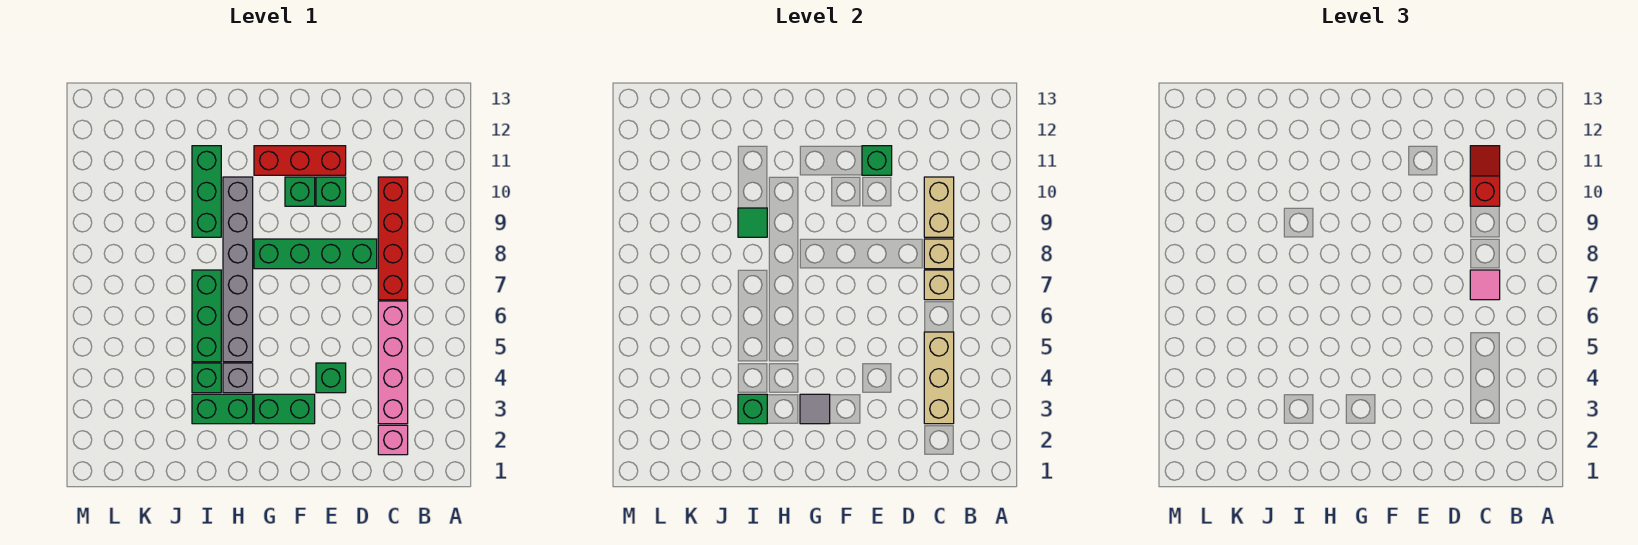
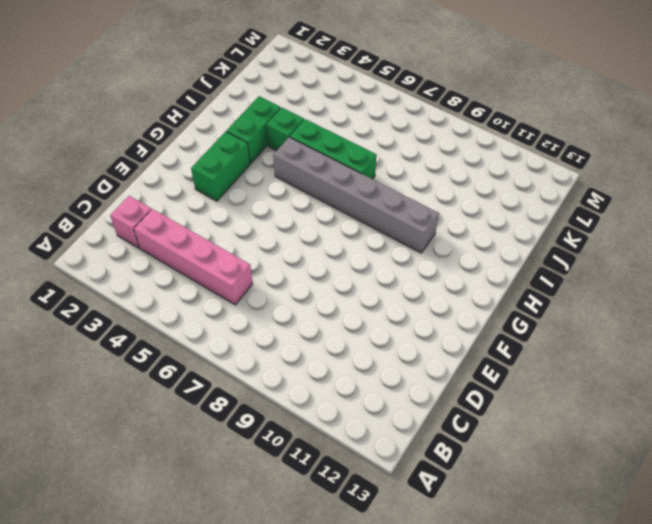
none -> red 1x4 brick [378,177,408,300]
none -> green 1x4 brick [254,239,377,269]
none -> green 1x1 brick [316,363,346,393]

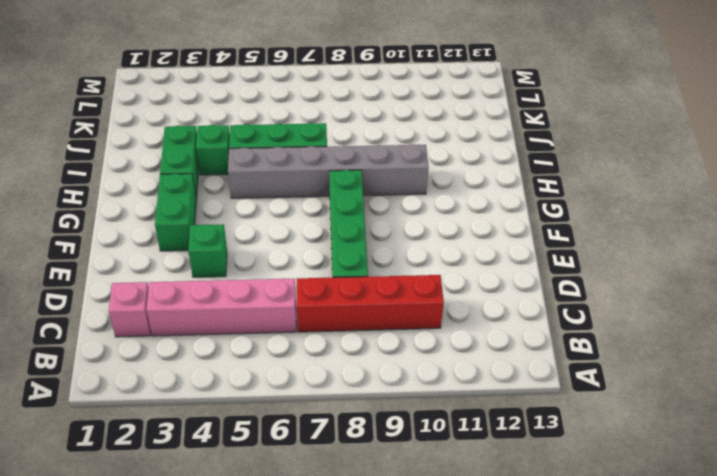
none -> green 1x1 brick [316,177,346,206]
none -> red 1x3 brick [254,146,346,175]
none -> green 1x1 brick [285,177,315,206]

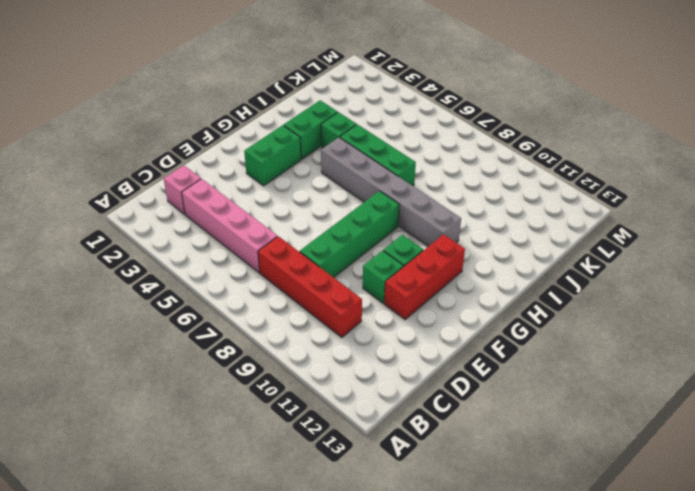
none -> green 1x1 brick [316,363,346,393]
none -> grey 1x1 brick [223,363,253,393]
none -> green 1x3 brick [192,146,221,237]

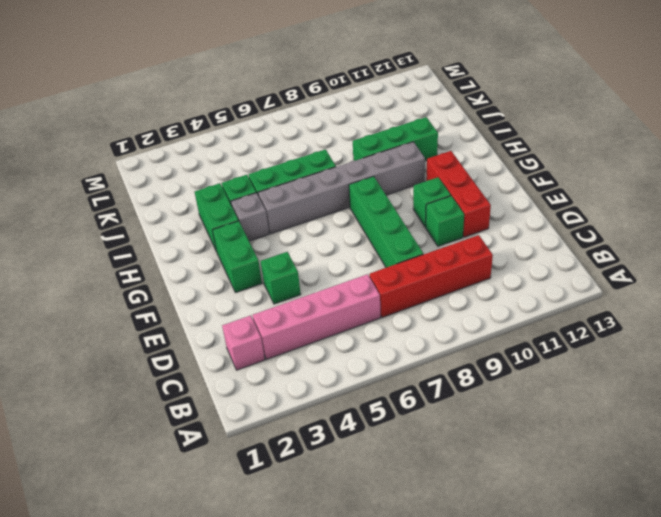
none -> tan 1x3 brick [924,332,954,424]
none -> tan 1x1 brick [924,270,954,300]
none -> tan 1x1 brick [924,239,954,269]

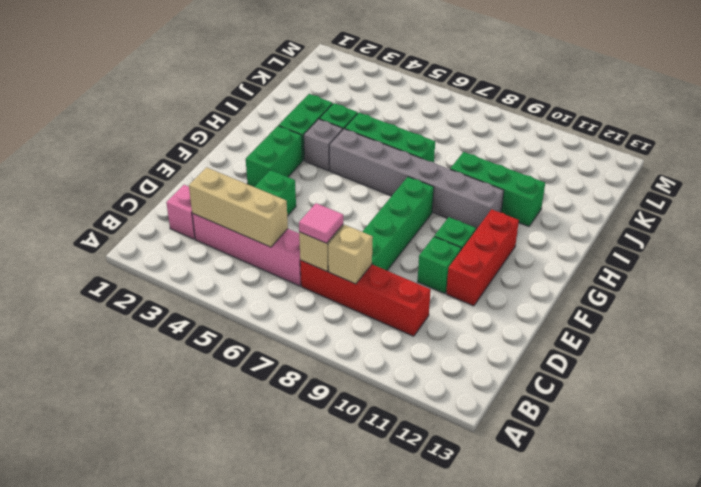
none -> tan 1x2 brick [924,177,954,237]
none -> green 1x1 brick [862,146,892,175]
none -> grey 1x1 tile [800,394,830,424]

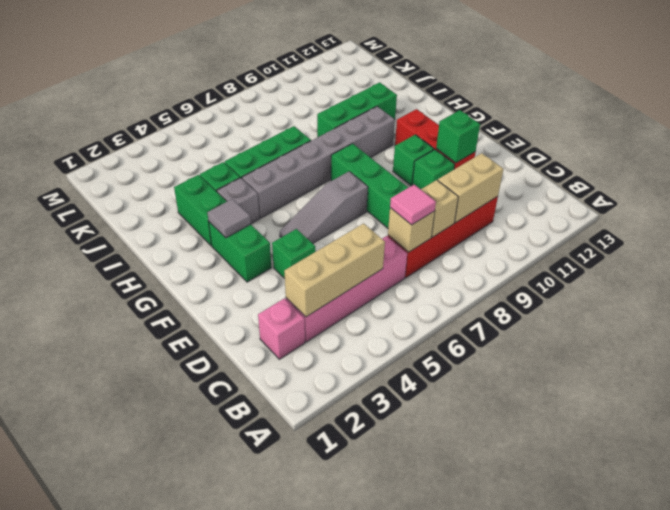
grey 1x3 slope [280,171,368,243] -> none
none -> green 1x1 brick [738,394,767,424]
none -> green 1x1 tile [738,208,767,237]
none -> red 1x2 slope [1470,146,1500,206]

